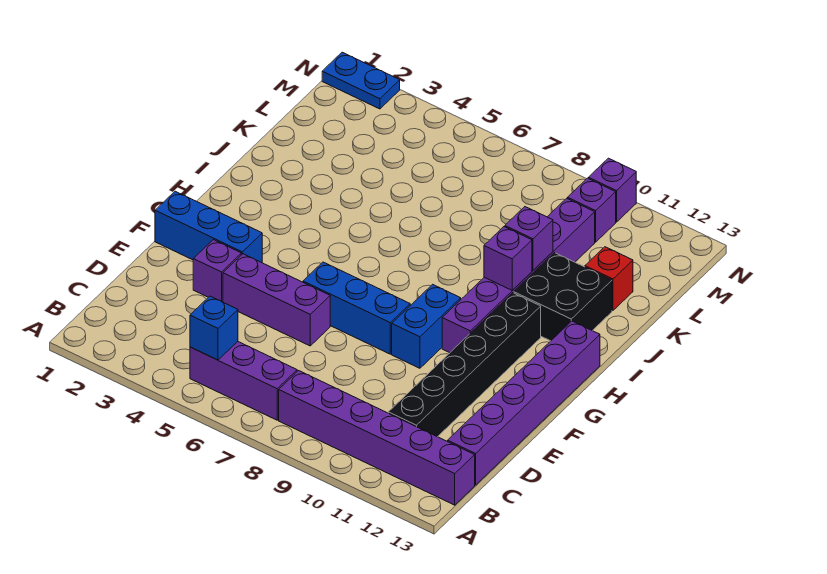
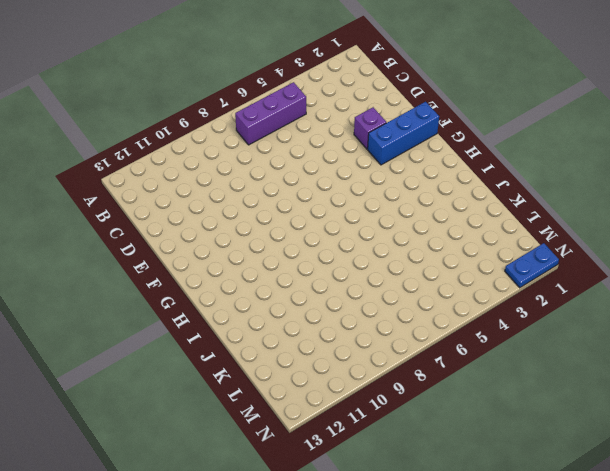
none -> purple 1x6 brick [279,371,475,505]
none -> black 1x6 brick [388,293,541,437]
none -> purple 1x6 brick [448,321,600,485]

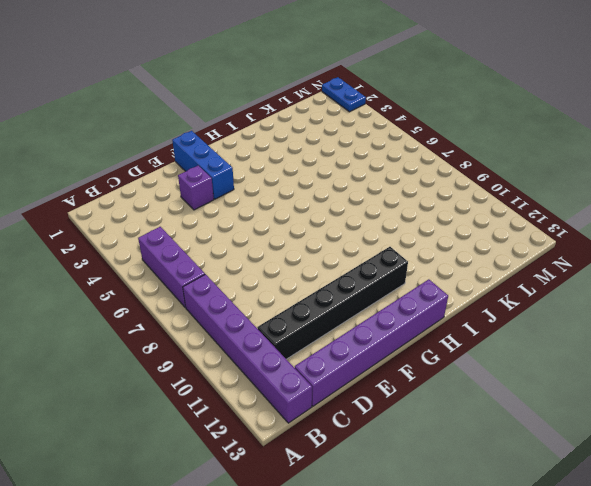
none -> purple 1x3 brick [223,254,330,346]
none -> blue 1x3 brick [303,262,410,354]
none -> blue 1x2 brick [392,284,461,368]

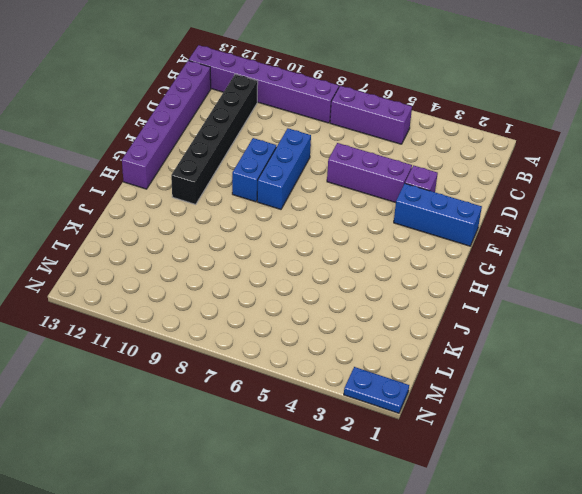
blue 1x3 brick [257,128,311,209] -> blue 1x3 brick turned to [303,262,410,354]
none -> purple 1x6 brick [442,198,595,353]
none -> black 2x2 brick [514,253,612,341]
none -> red 1x1 brick [585,247,633,310]

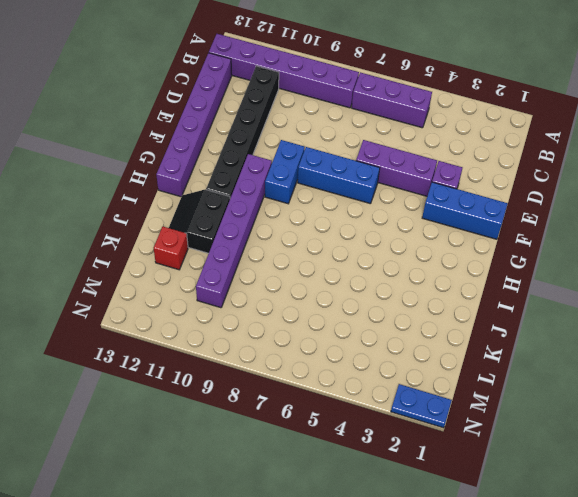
black 2x2 slope [169,189,230,253] -> black 2x2 brick [514,253,612,341]
none -> purple 1x1 brick [568,178,616,242]
none -> purple 1x1 brick [588,158,636,222]
none -> blue 1x1 brick [190,296,238,360]

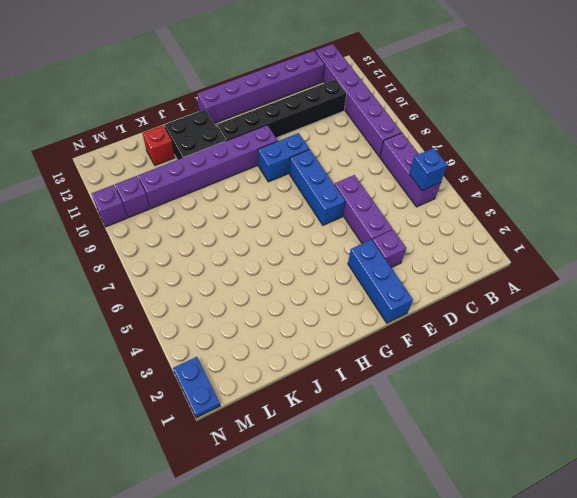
none -> purple 1x1 brick [484,227,532,290]
none -> purple 1x1 brick [505,207,553,270]

